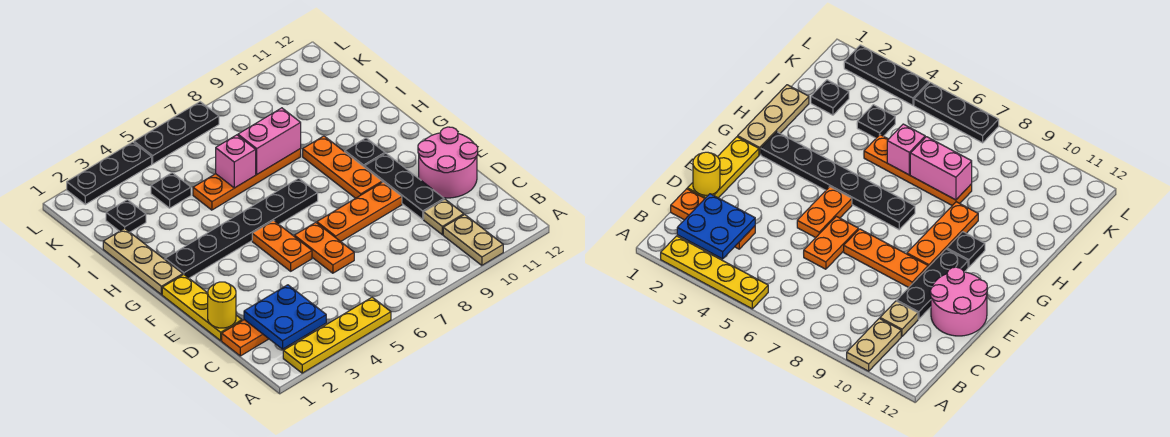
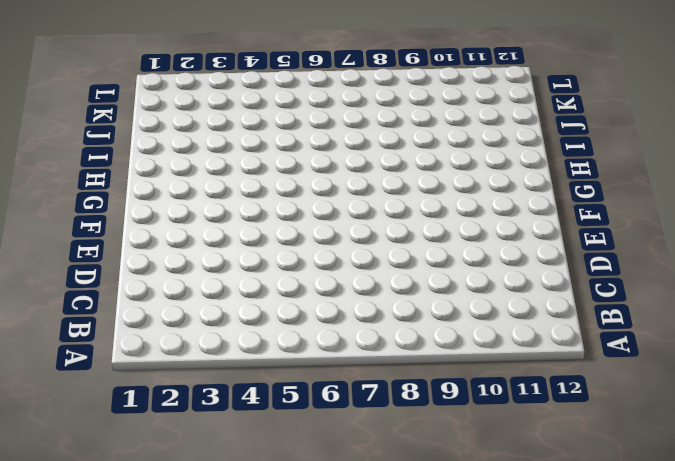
none -> yellow 1x4 plate [283,297,391,373]
none -> tan 1x2 plate [443,215,503,265]
none -> orange 1x3 plate [222,320,269,356]

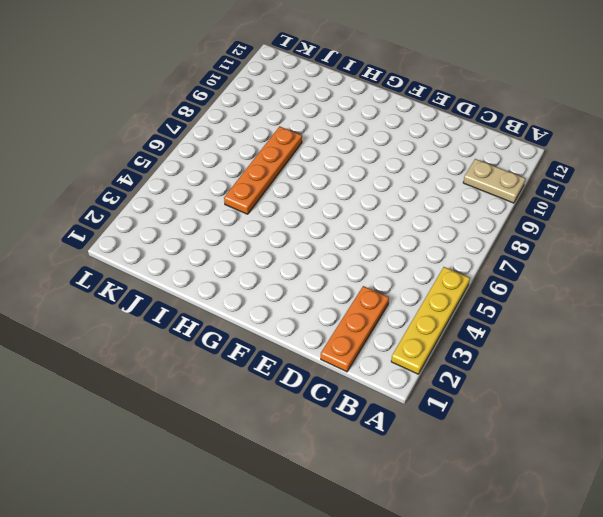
none -> tan 1x1 plate [424,199,464,235]
none -> yellow 1x3 plate [162,274,242,341]
none -> orange 1x2 plate [294,222,354,273]

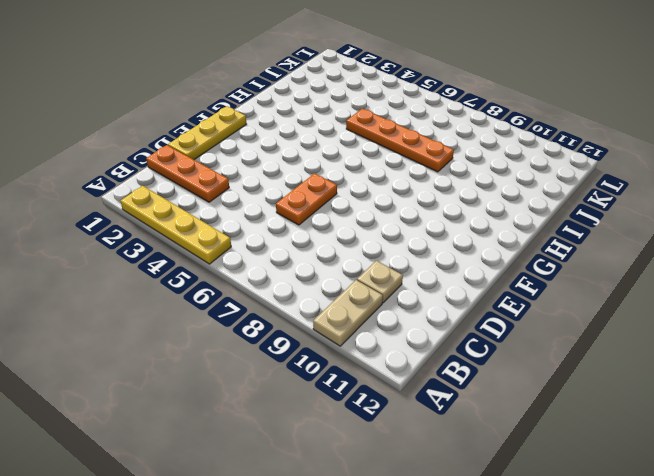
none -> black 1x3 plate [364,153,444,219]
none -> pink 2x2 round brick [418,127,478,198]
none -> orange 1x2 plate [252,221,312,271]

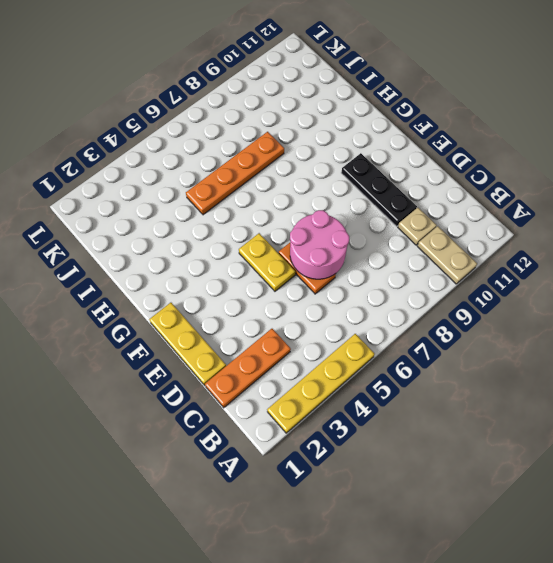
pink 2x2 round brick [290,210,349,279] -> pink 2x2 round brick moved to [418,127,478,198]
yellow 1x2 plate [239,233,295,291] -> orange 1x2 plate [252,221,312,271]
none -> orange 1x3 plate [317,182,402,242]
none -> orange 1x3 plate [303,136,382,198]
none -> tan 1x3 plate [103,228,183,295]

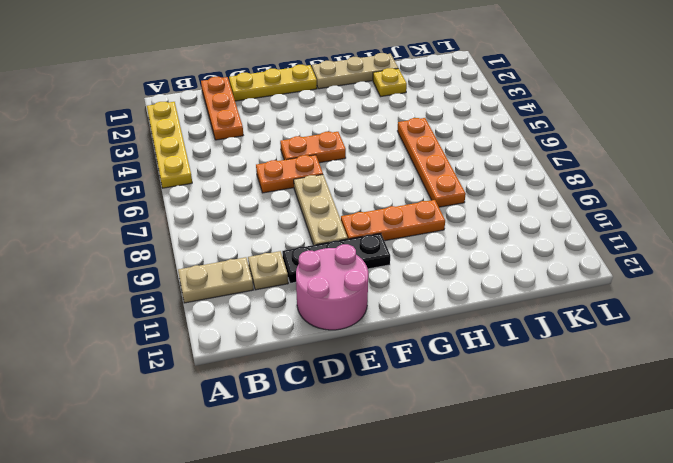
tan 1x3 plate [294,175,348,245] -> orange 1x3 plate [317,182,402,242]
yellow 1x1 plate [373,68,407,97] -> none
none -> black 1x6 plate [165,178,318,278]
none -> black 1x1 plate [345,138,385,167]
none -> black 1x1 plate [106,200,146,232]

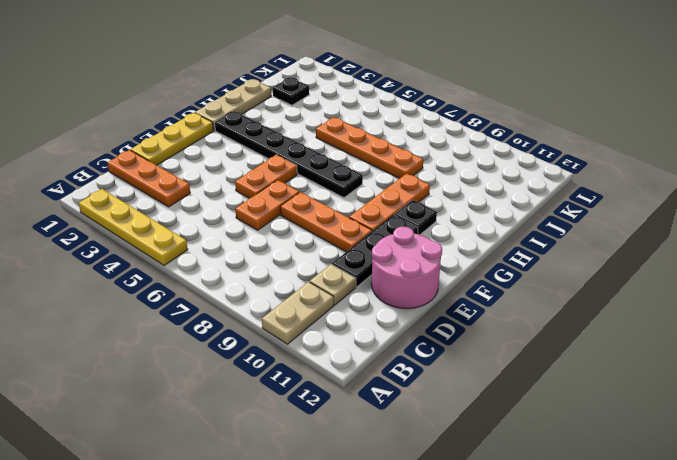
none -> black 1x1 plate [151,173,191,208]
none -> black 1x3 plate [67,142,152,204]
none -> black 1x3 plate [134,102,219,164]

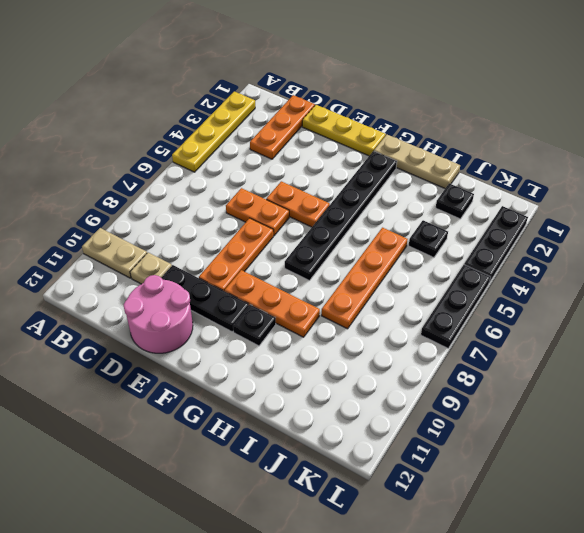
none -> blue 2x2 plate [244,285,326,349]
none -> yellow 1x1 round brick [208,282,236,328]
none -> pink 1x1 brick [216,135,256,188]

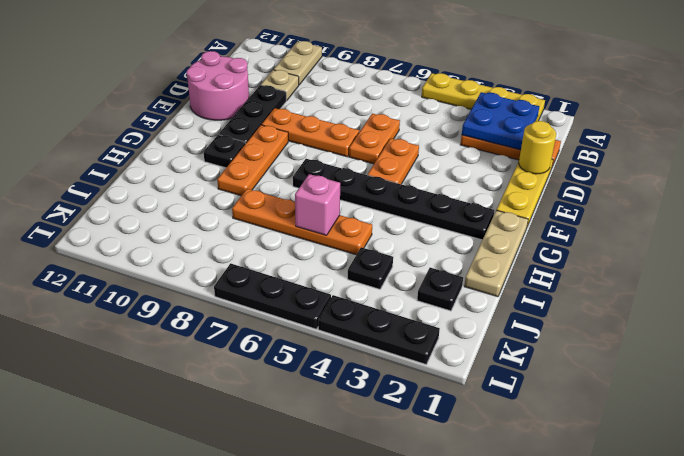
none -> pink 1x2 brick [238,108,301,174]

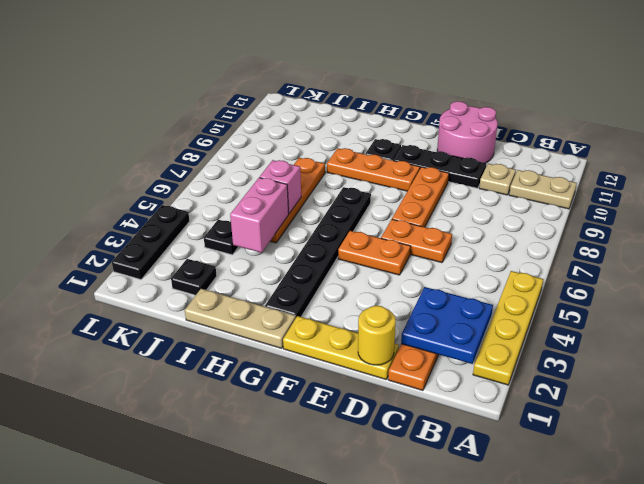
pink 1x2 brick [230,178,289,253] -> pink 1x2 brick moved to [238,108,301,174]
none -> black 1x3 plate [134,102,219,164]

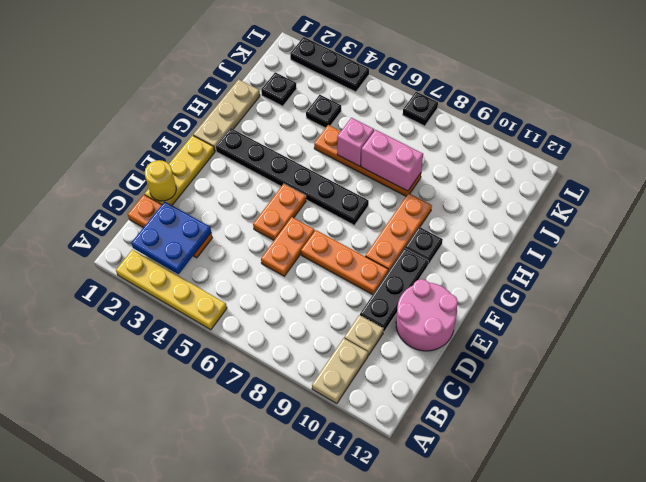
black 1x1 plate [403,92,438,126] -> black 1x3 plate [134,102,219,164]

